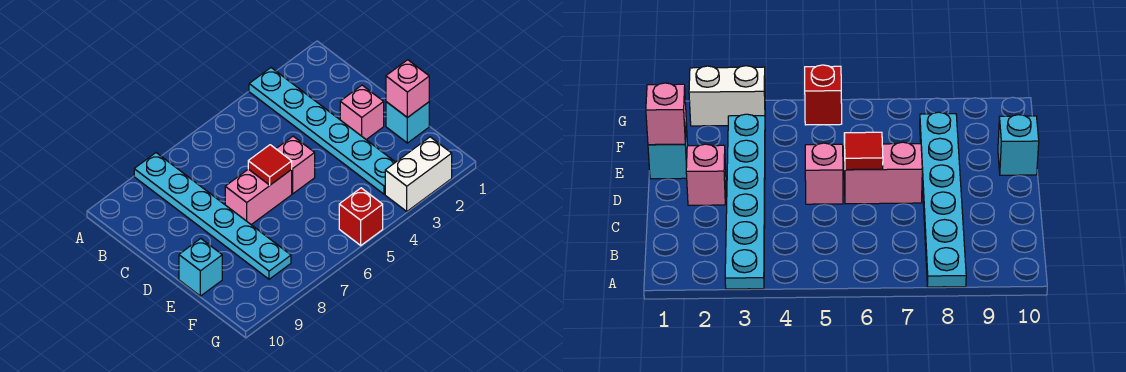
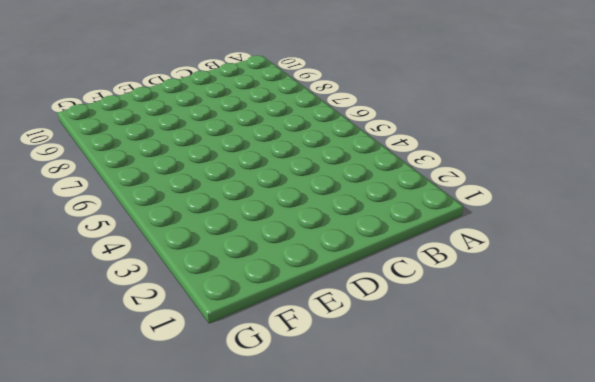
none -> cyan 1x6 plate [249,68,395,194]
none -> cyan 1x6 plate [134,153,291,279]

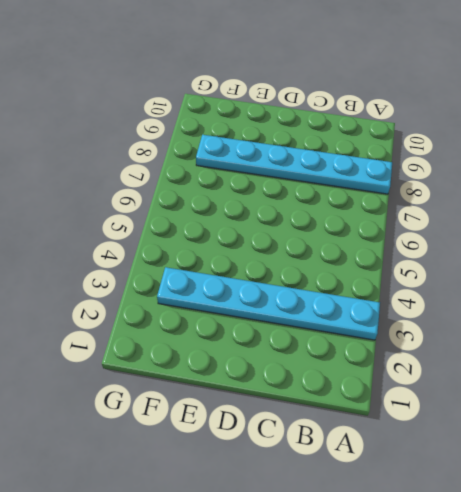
none -> pink 1x1 brick [340,85,384,140]
none -> pink 1x1 brick [276,136,315,194]

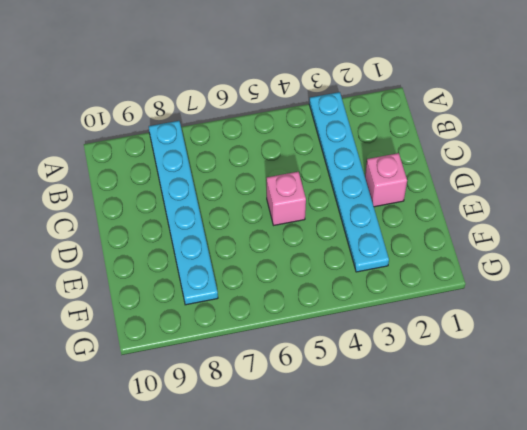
none -> pink 1x2 brick [225,169,292,225]
none -> cyan 1x1 brick [386,102,429,143]

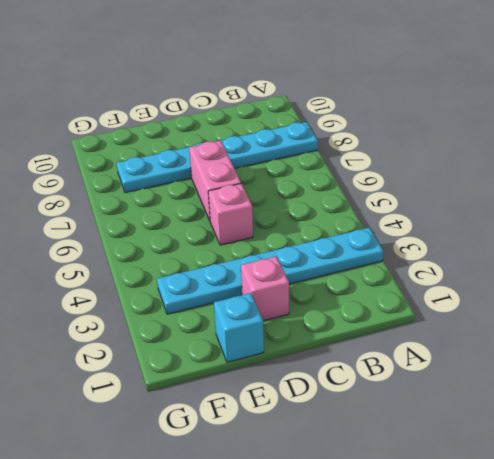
none -> cyan 1x1 brick [179,239,222,296]
none -> white 1x2 brick [385,137,452,211]

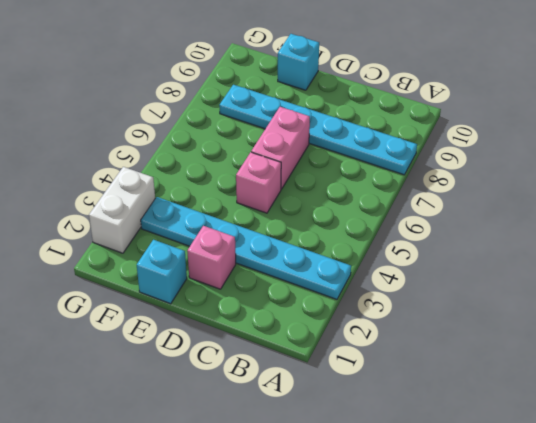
none -> red 1x1 brick [339,188,383,245]
none -> red 1x1 tile [248,145,292,185]

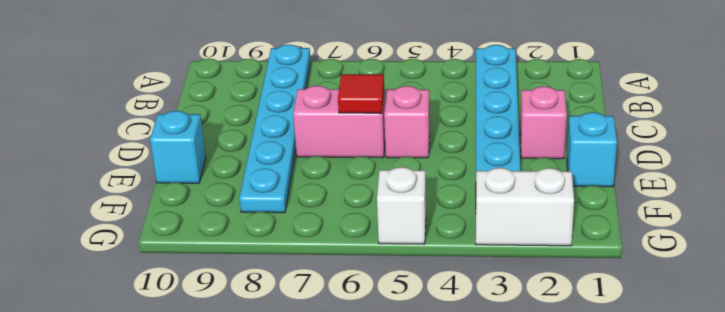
white 1x1 brick [377,167,426,244] -> red 1x1 brick [339,188,383,245]
none -> pink 1x1 brick [386,60,429,118]

